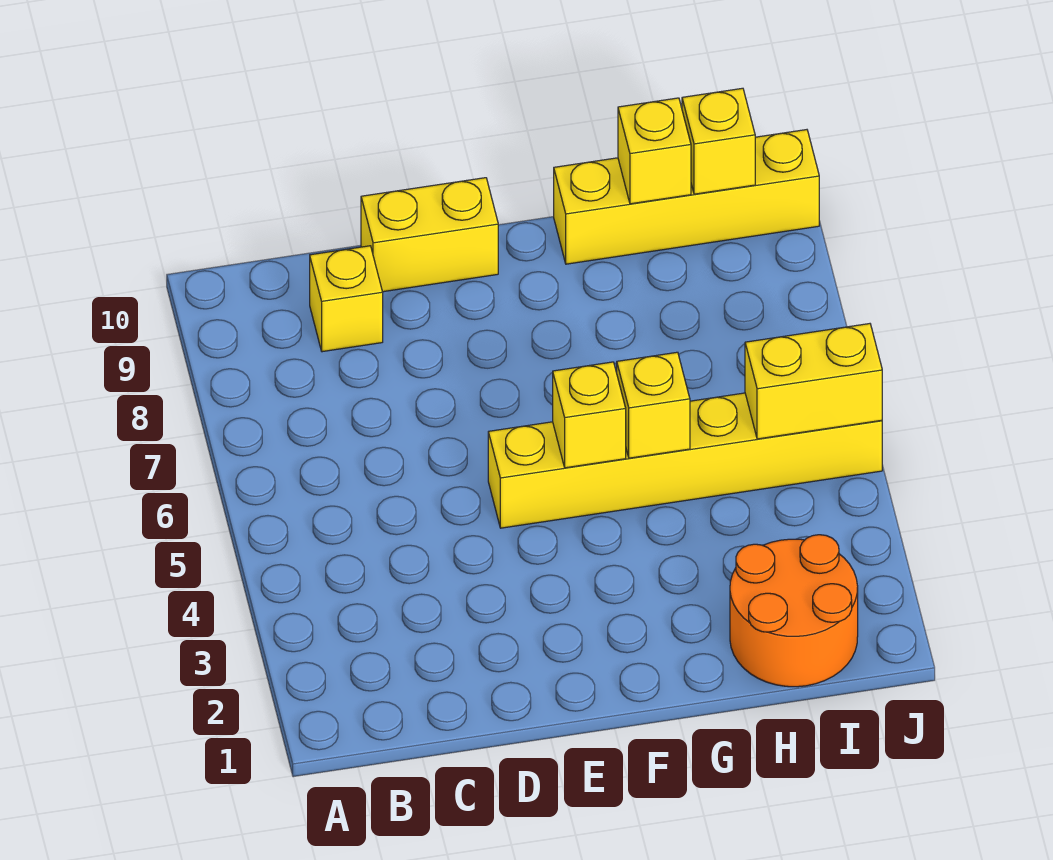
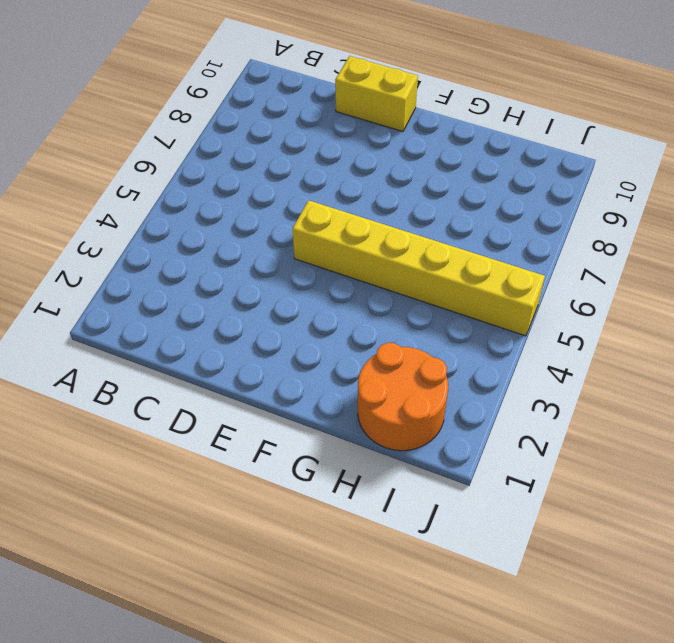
none -> yellow 1x1 brick [310,246,383,352]
none -> yellow 1x4 brick [554,130,819,264]

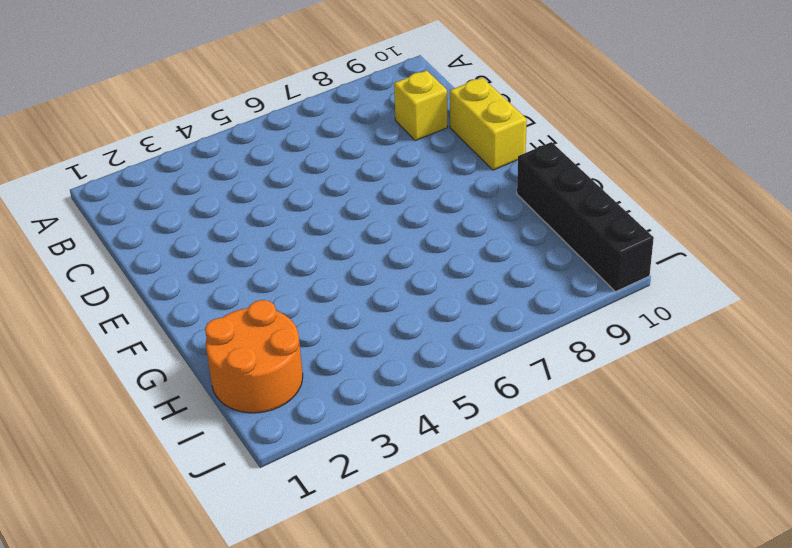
black 1x4 brick [517,142,654,292] -> yellow 1x4 brick [554,130,819,264]
none -> yellow 1x6 brick [488,393,882,528]
none -> yellow 1x1 brick [553,362,626,468]

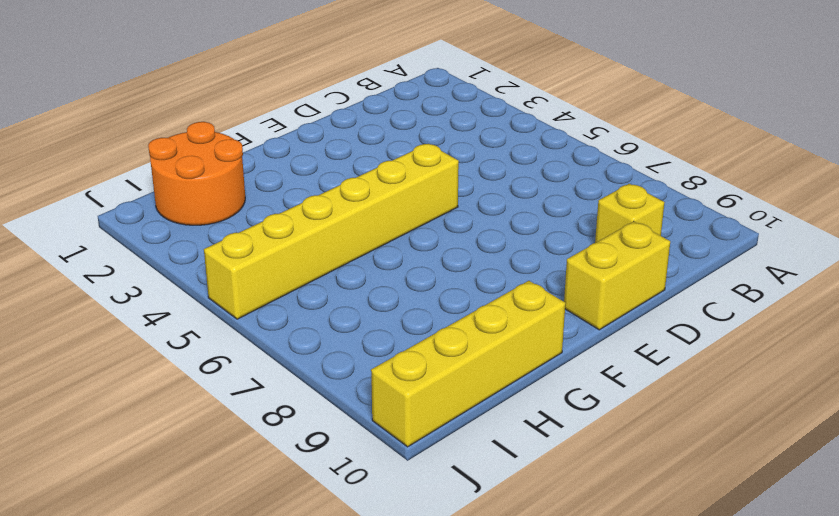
none -> yellow 1x1 brick [553,362,626,468]
none -> yellow 1x1 brick [617,352,690,458]

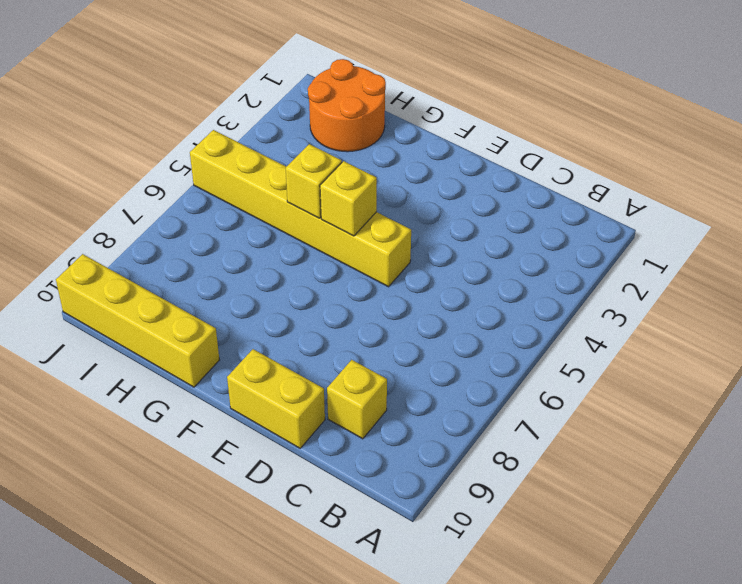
none -> yellow 1x1 brick [618,98,691,204]
none -> yellow 1x2 brick [745,324,882,439]

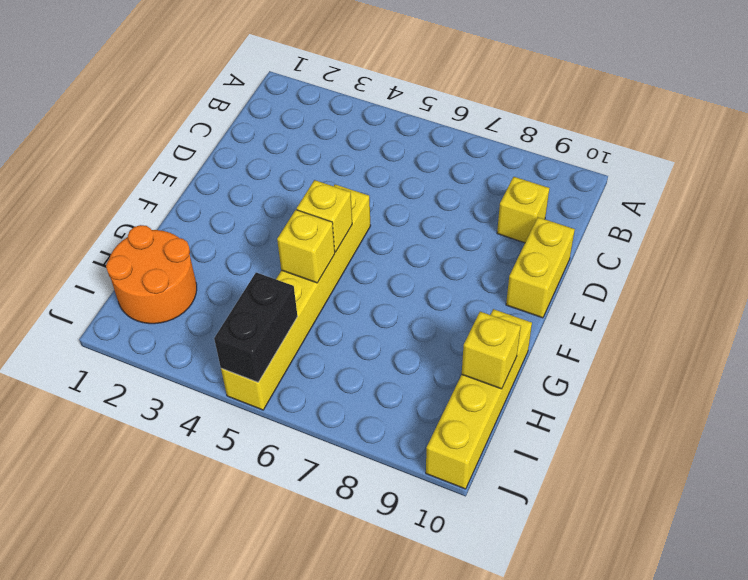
black 1x2 brick [214,272,298,382] -> yellow 1x2 brick [745,324,882,439]
none -> yellow 1x1 brick [682,88,755,194]

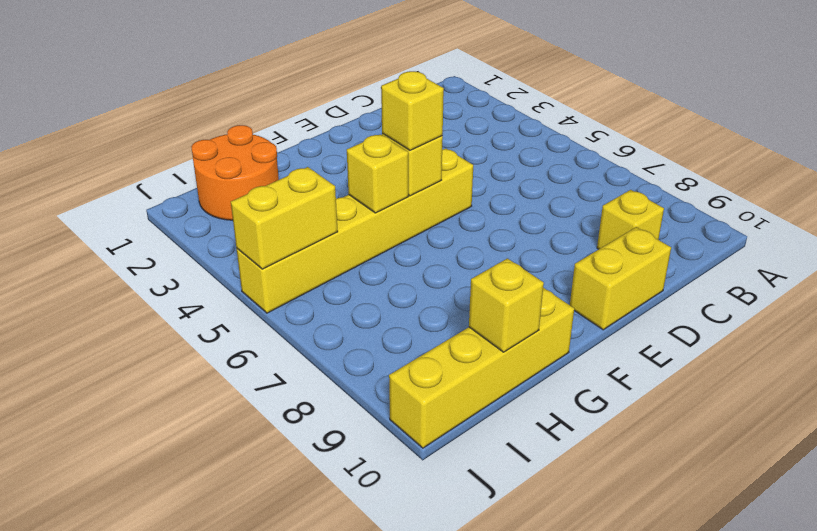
yellow 1x1 brick [381,71,444,150] -> yellow 1x1 brick moved to [682,88,755,194]

